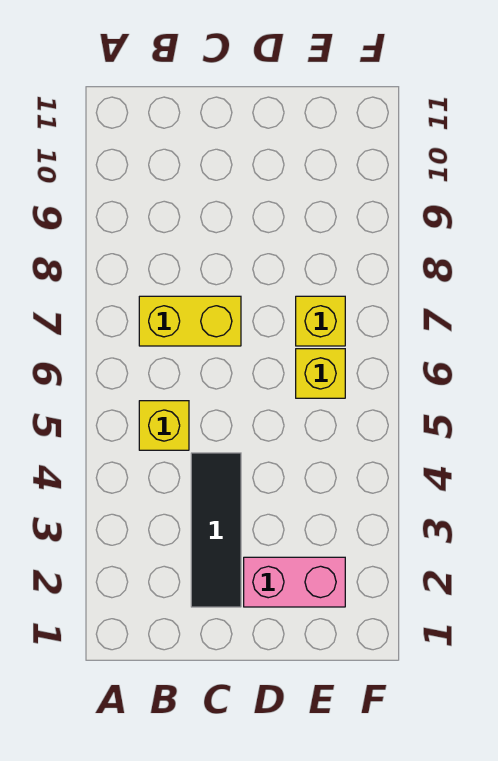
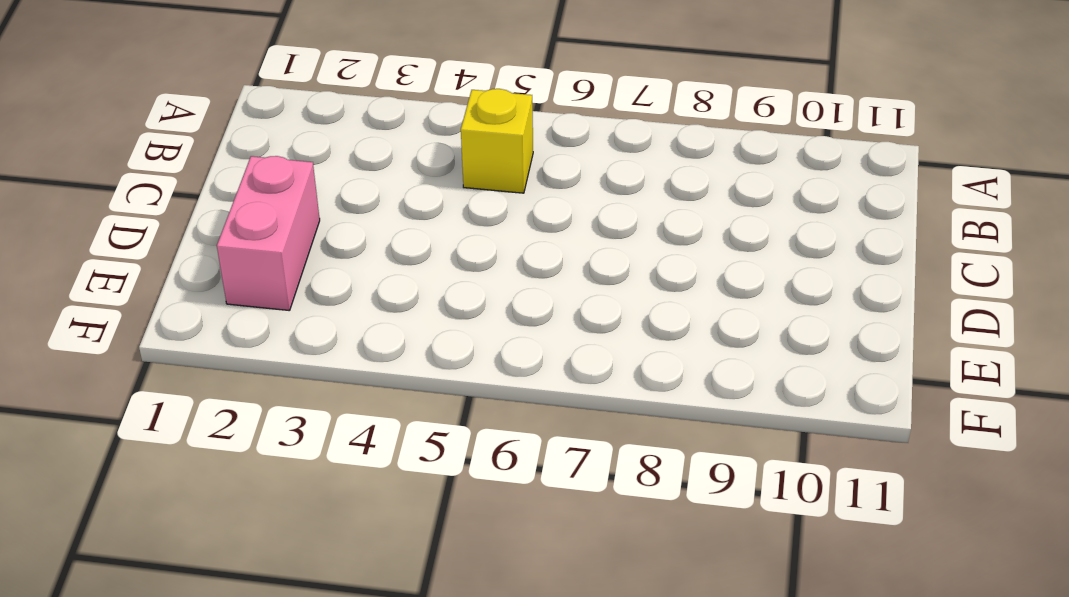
none -> yellow 1x2 brick [139,296,241,346]
none -> black 1x3 tile [191,453,241,607]

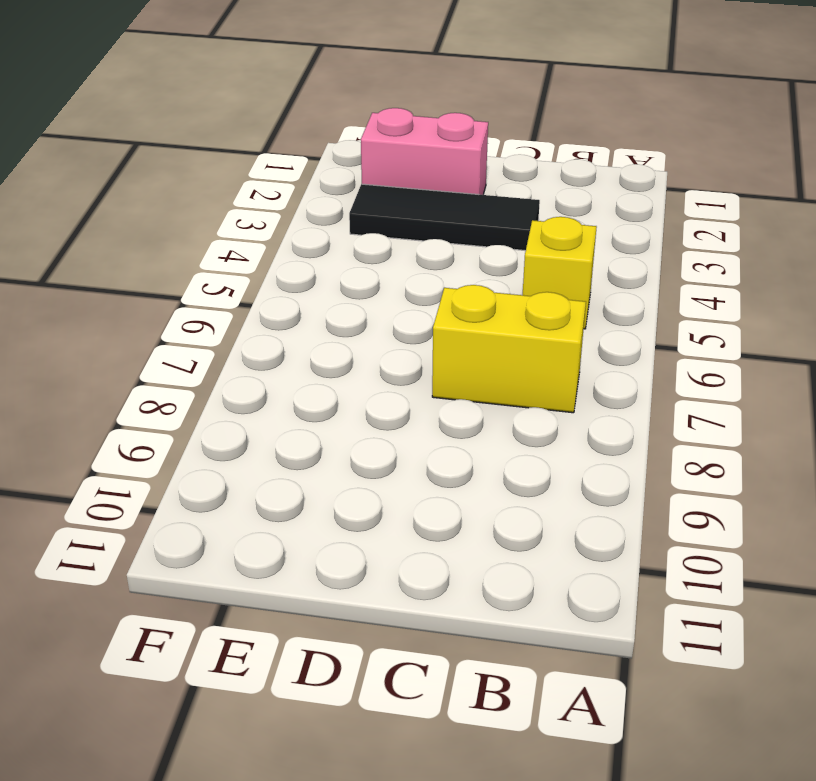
black 1x3 tile [349,184,540,251] -> black 1x3 tile turned to [191,453,241,607]
none -> yellow 1x1 brick [296,349,345,398]
none -> yellow 1x1 brick [296,296,345,346]

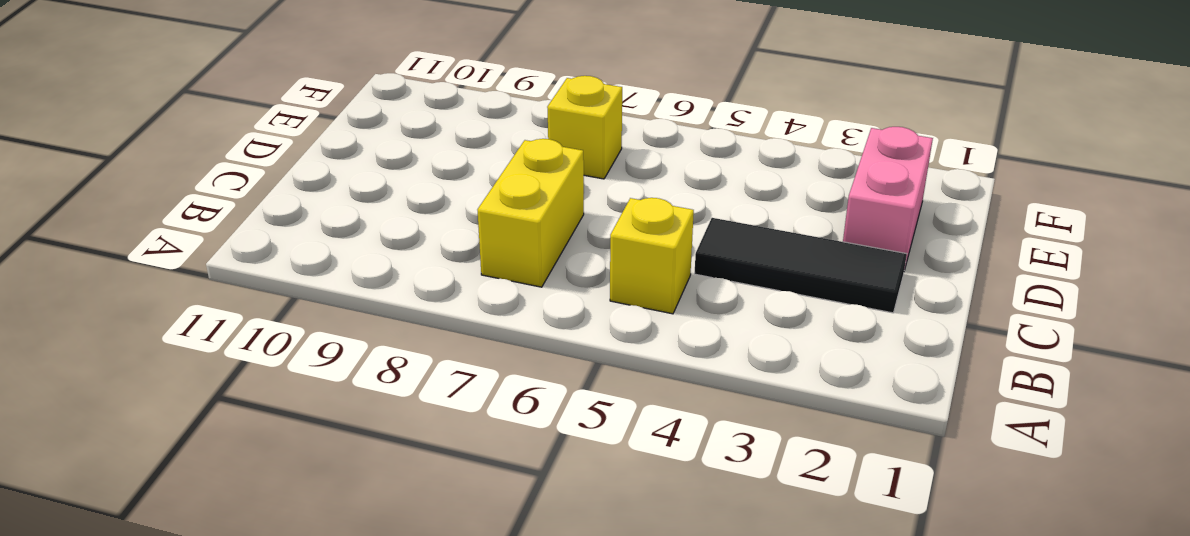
none -> yellow 1x1 brick [296,349,345,398]

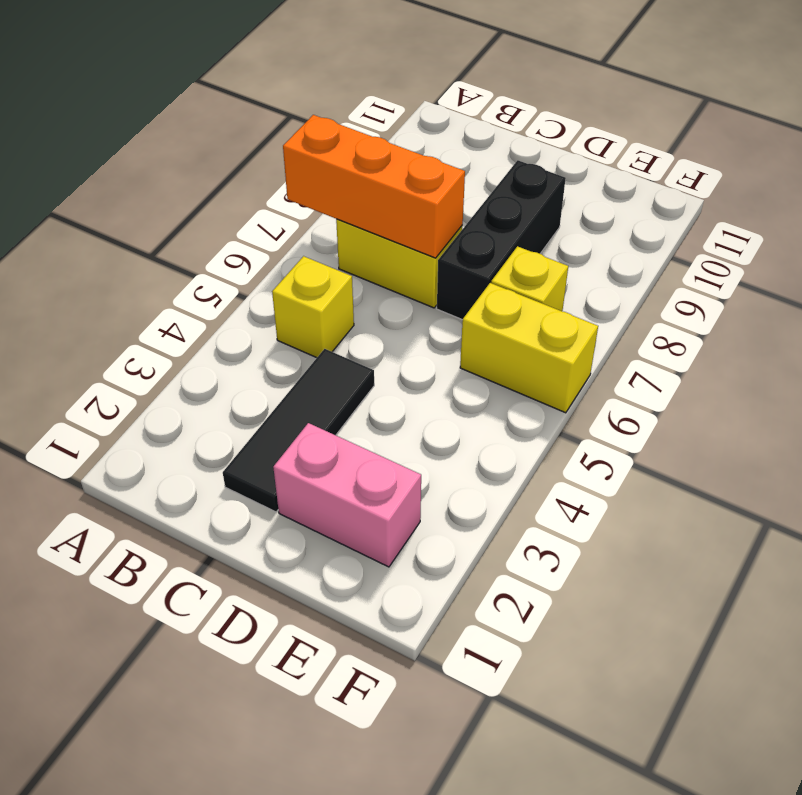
orange 1x3 brick [283,115,465,258] -> none
black 1x3 brick [437,160,566,320] -> none
yellow 1x2 brick [460,283,598,413] -> yellow 1x1 brick [296,349,345,398]

